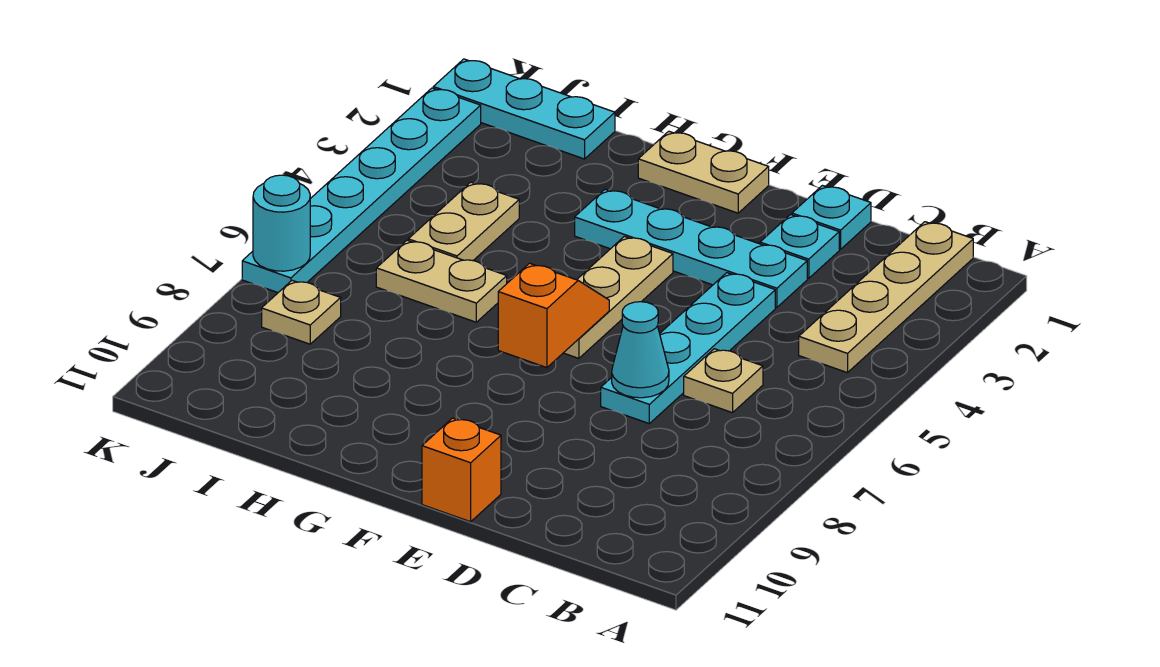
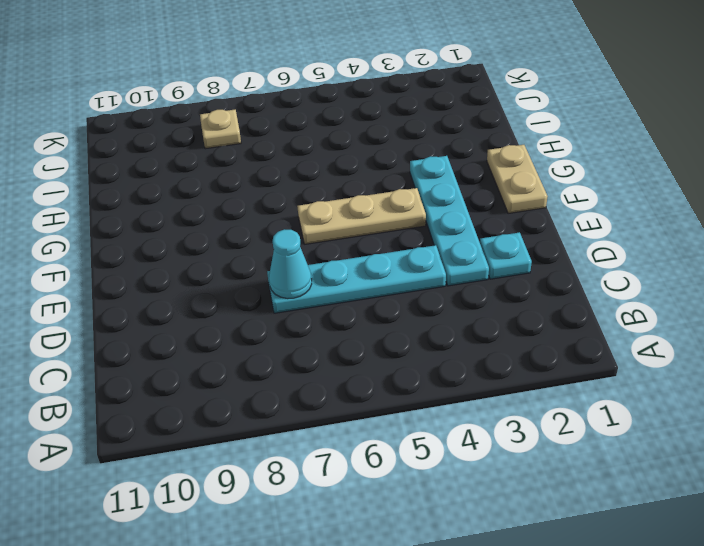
none -> tan 1x4 plate [799,222,973,373]
none -> tan 1x1 plate [684,349,763,413]
none -> cyan 1x1 plate [792,186,871,249]

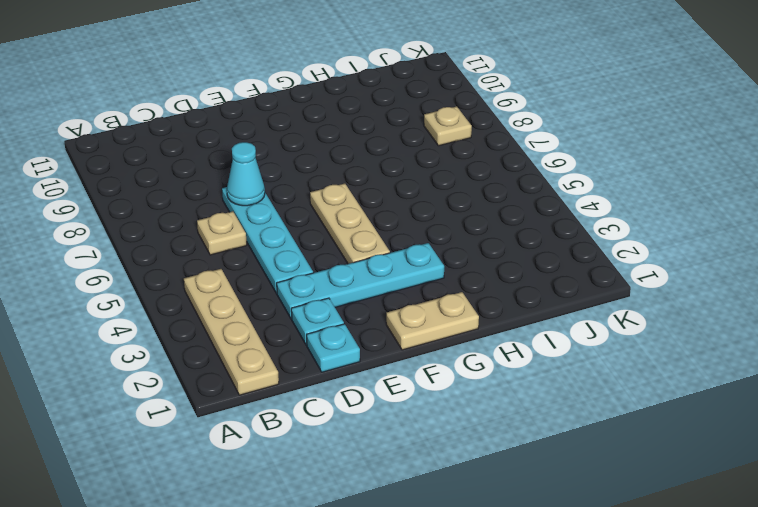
none -> orange 1x1 brick [422,418,501,522]
none -> tan 1x2 plate [376,240,507,322]
none -> cyan 1x3 plate [433,59,615,159]

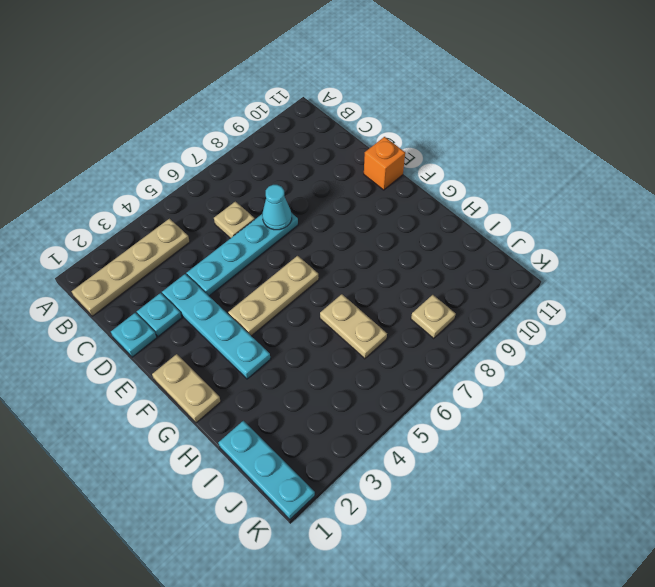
none -> tan 1x2 plate [408,182,519,261]
none -> cyan 1x6 plate [242,88,481,293]
none -> orange 1x2 slope [498,263,609,368]

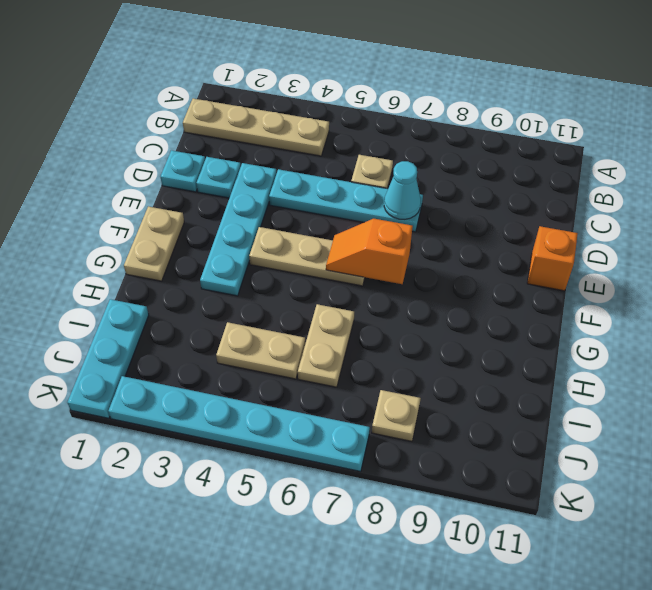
none -> cyan 1x1 round brick [253,175,310,271]

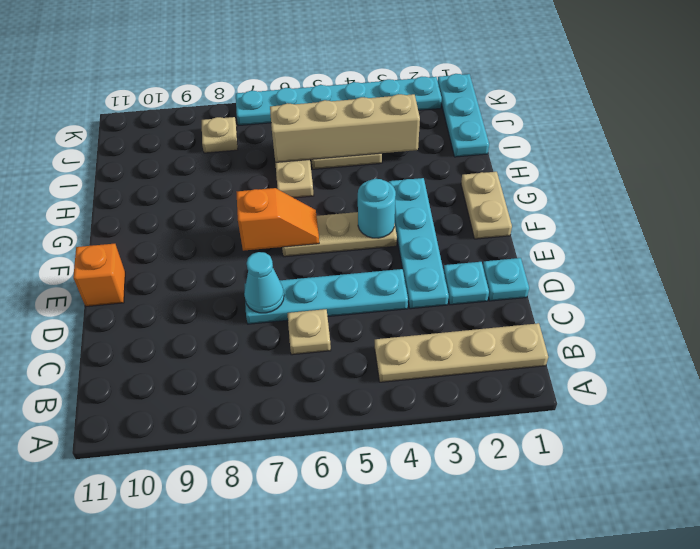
cyan 1x1 round brick [358,179,396,238] -> cyan 1x1 round brick moved to [253,175,310,271]
tan 1x4 brick [270,94,420,162] -> none

